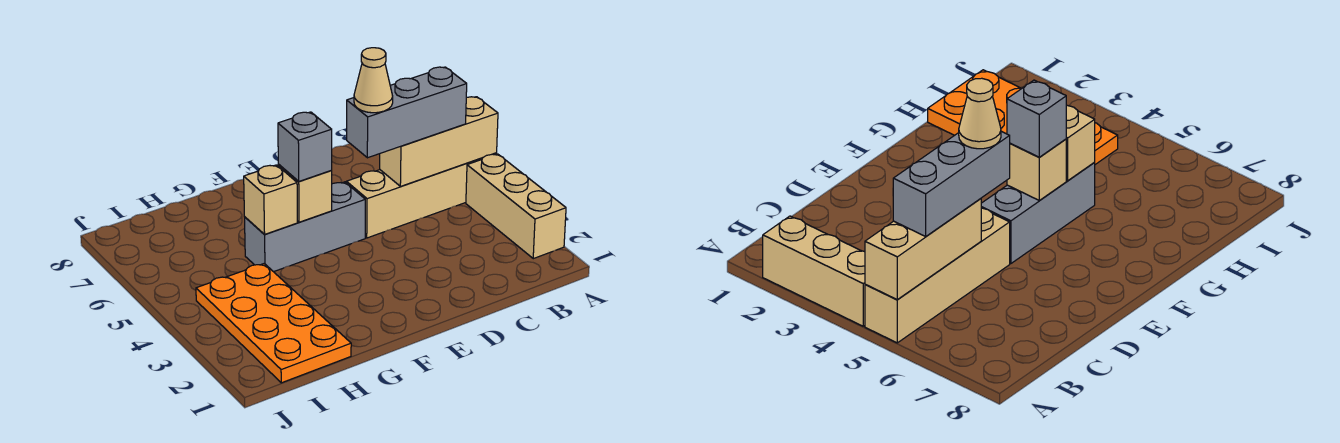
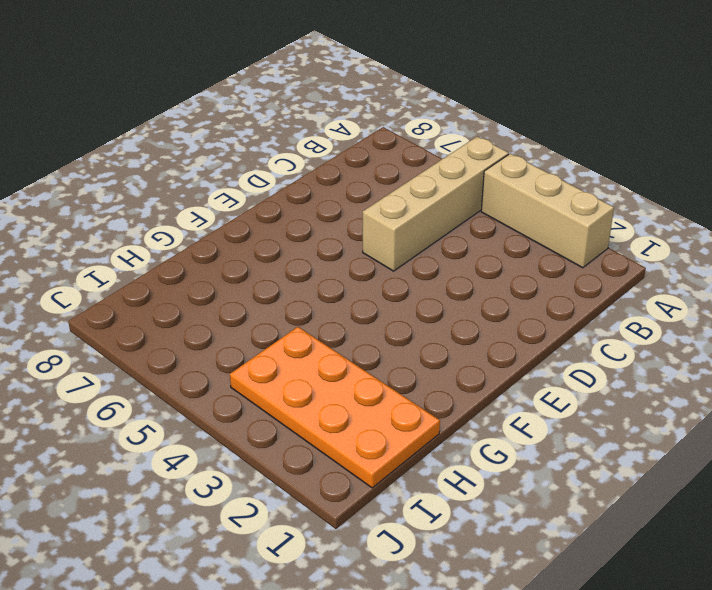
none -> grey 1x3 brick [245,182,365,272]
none -> tan 1x3 brick [380,97,498,186]

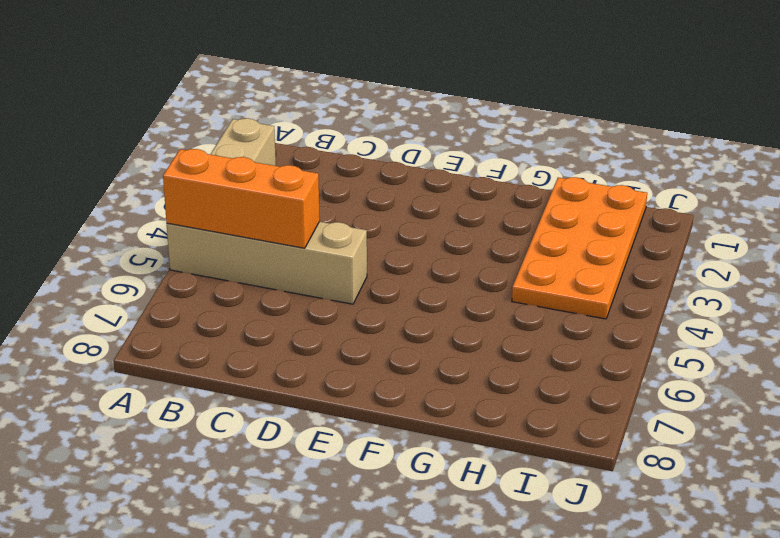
orange 1x3 brick [163,149,320,248] -> tan 1x3 brick [380,97,498,186]
none -> grey 1x3 brick [245,182,365,272]
none -> tan 1x1 brick [278,165,332,222]

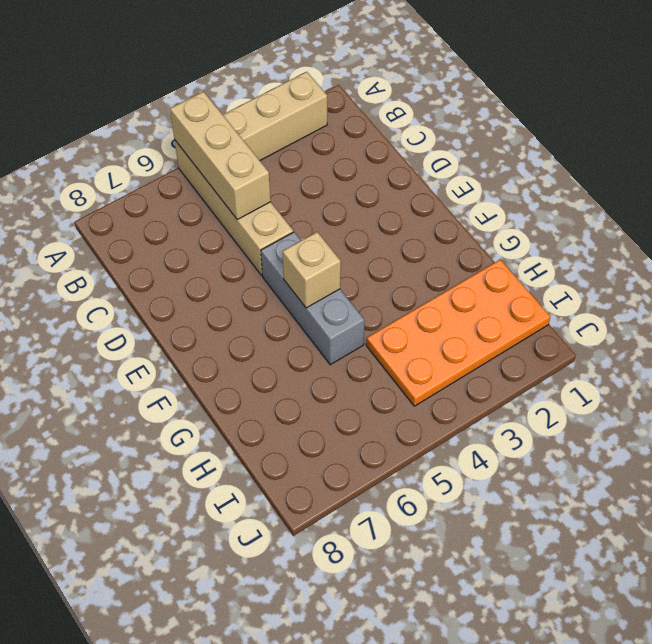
none -> tan 1x1 brick [244,165,297,234]
none -> grey 1x3 brick [347,67,467,158]

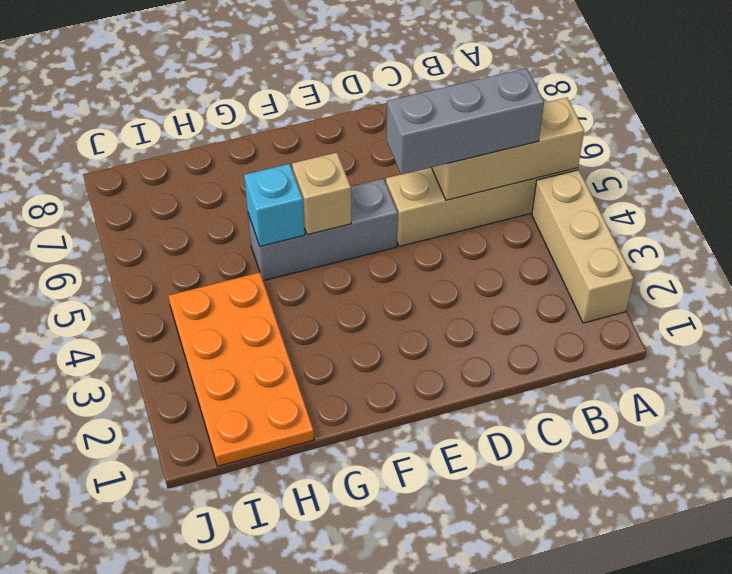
cyan 1x1 brick [244,164,305,246] -> tan 1x1 brick [244,165,297,234]
none -> grey 1x1 brick [278,112,332,181]
none -> tan 1x1 cone [354,48,393,113]

